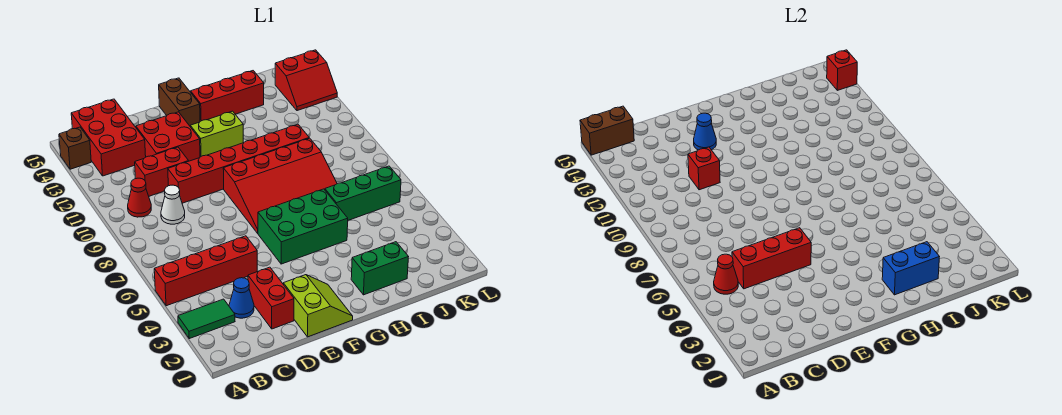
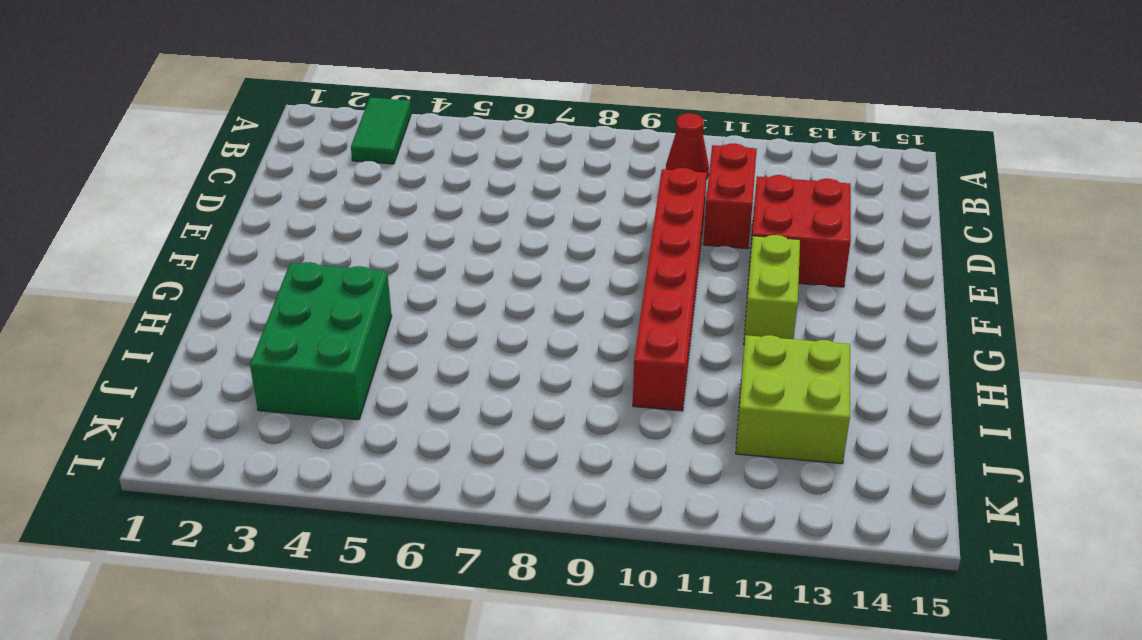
green 2x3 brick [250,262,392,420] -> green 2x3 brick moved to [258,189,348,264]
lime 2x2 brick [736,335,850,464] -> none
none -> red 1x4 brick [154,236,257,306]
none -> brown 1x1 brick [59,127,91,169]
none -> red 2x3 brick [71,99,146,176]

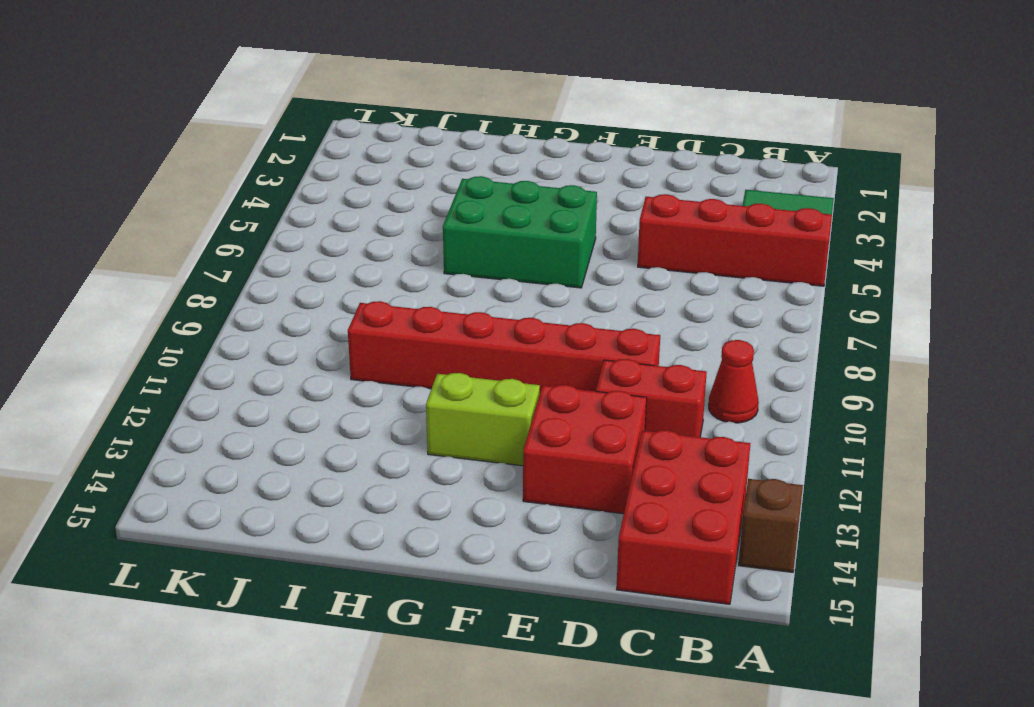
none -> blue 1x1 cone [229,278,254,318]
none -> white 1x1 cone [161,185,185,224]
none -> red 1x2 brick [248,267,294,329]

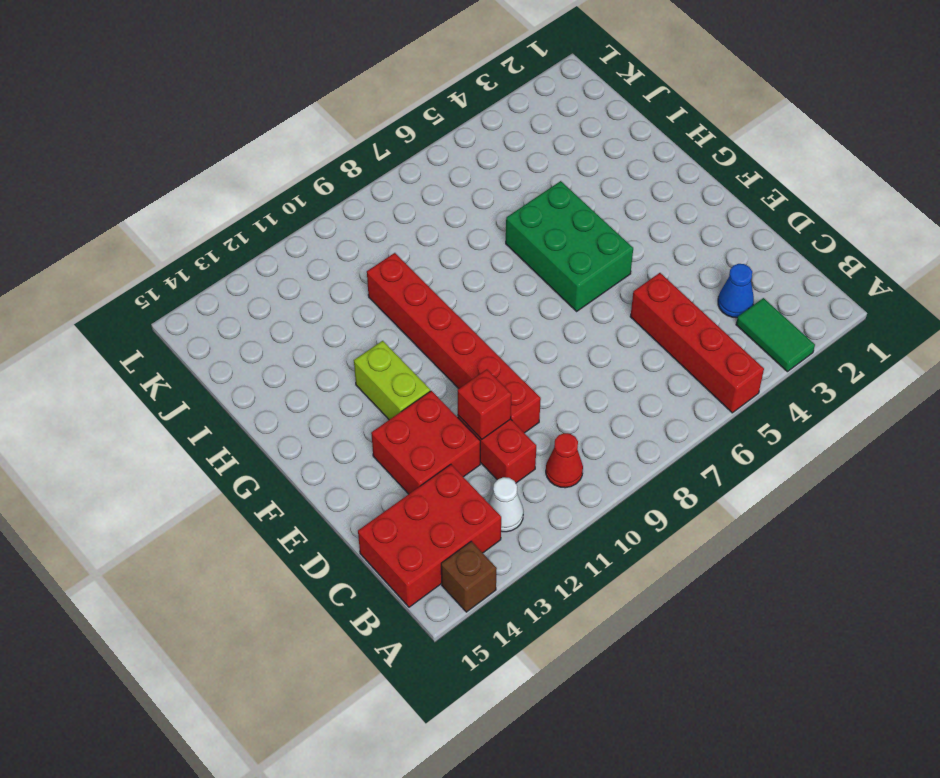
white 1x1 cone [489,477,523,532] -> white 1x1 cone moved to [161,185,185,224]
none -> red 1x2 brick [248,267,294,329]
none -> lime 2x2 slope [283,275,353,337]
none -> red 3x4 slope [223,138,337,233]

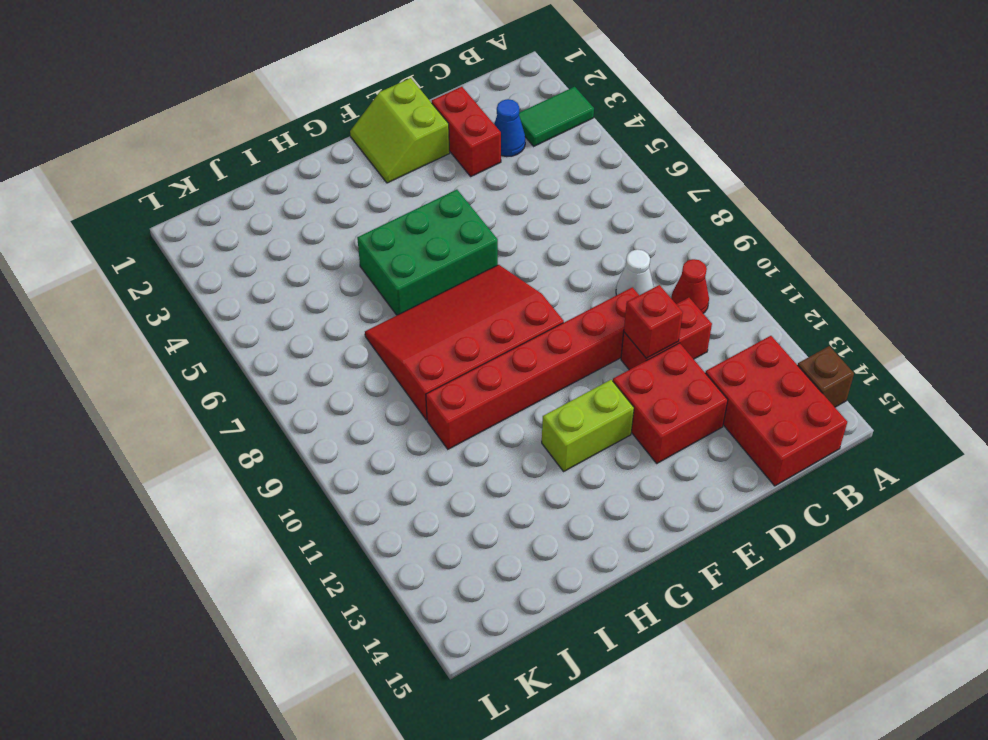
none -> red 1x4 brick [154,236,257,306]
none -> brown 1x2 brick [159,78,200,126]
none -> red 1x3 brick [191,71,264,121]

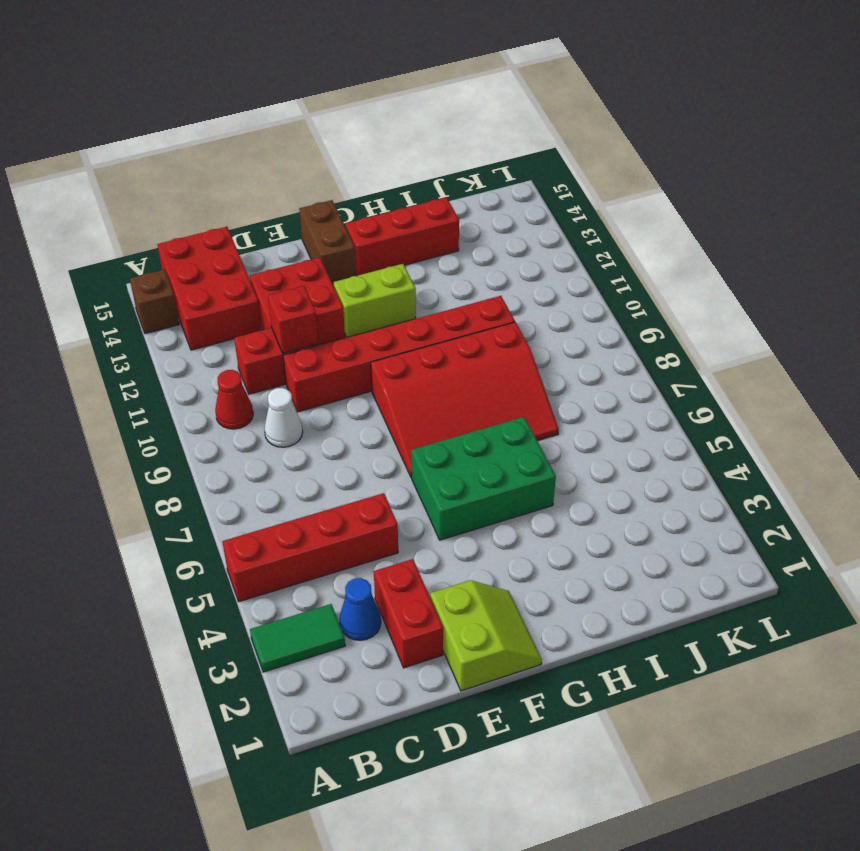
none -> green 1x2 brick [351,242,408,295]
none -> green 1x3 brick [325,166,401,220]
none -> red 2x2 slope [275,50,337,111]

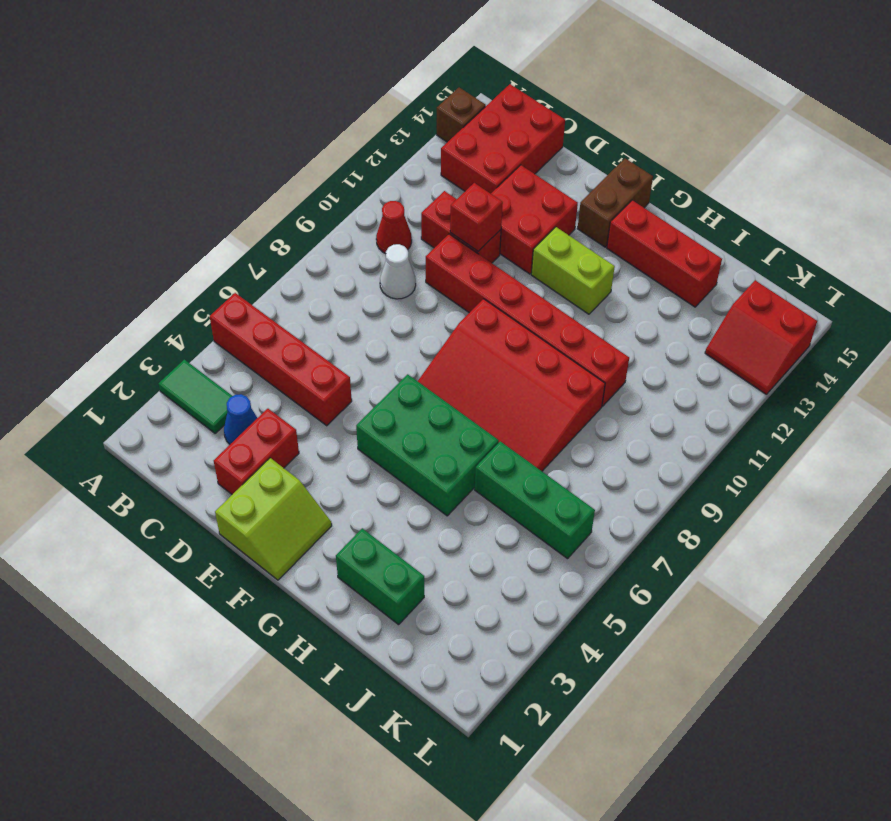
none -> brown 1x2 brick [580,106,634,155]
none -> red 1x1 cone [714,254,738,294]
none -> red 1x3 brick [732,228,811,289]

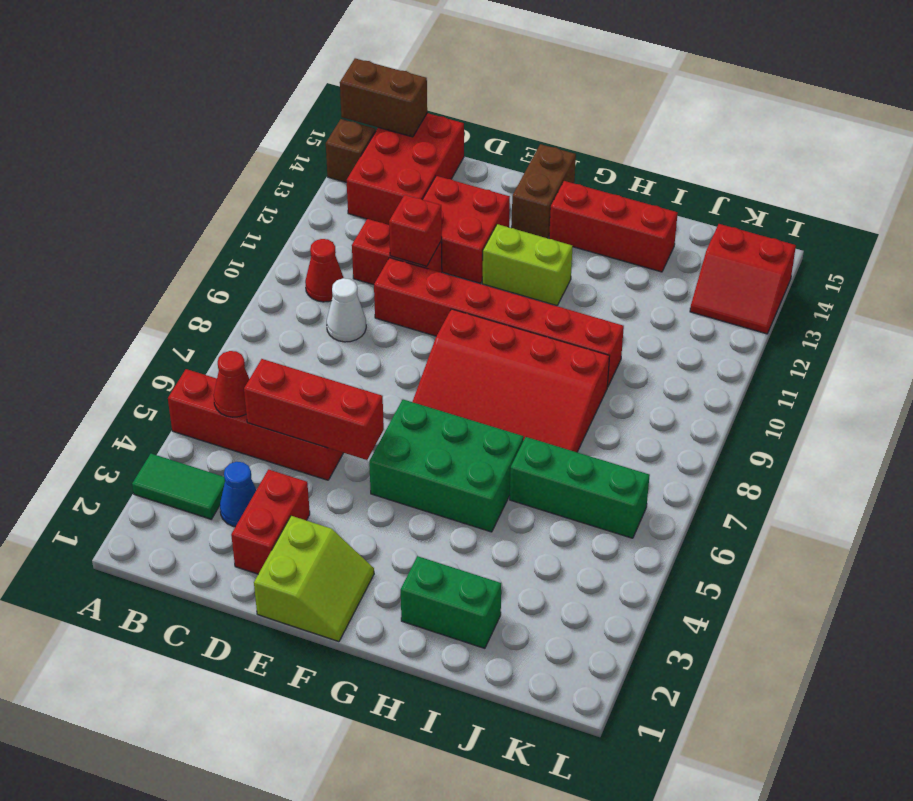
none -> blue 1x1 cone [694,113,716,150]
none -> blue 1x2 brick [882,242,939,295]
none -> red 1x1 brick [827,50,857,90]

